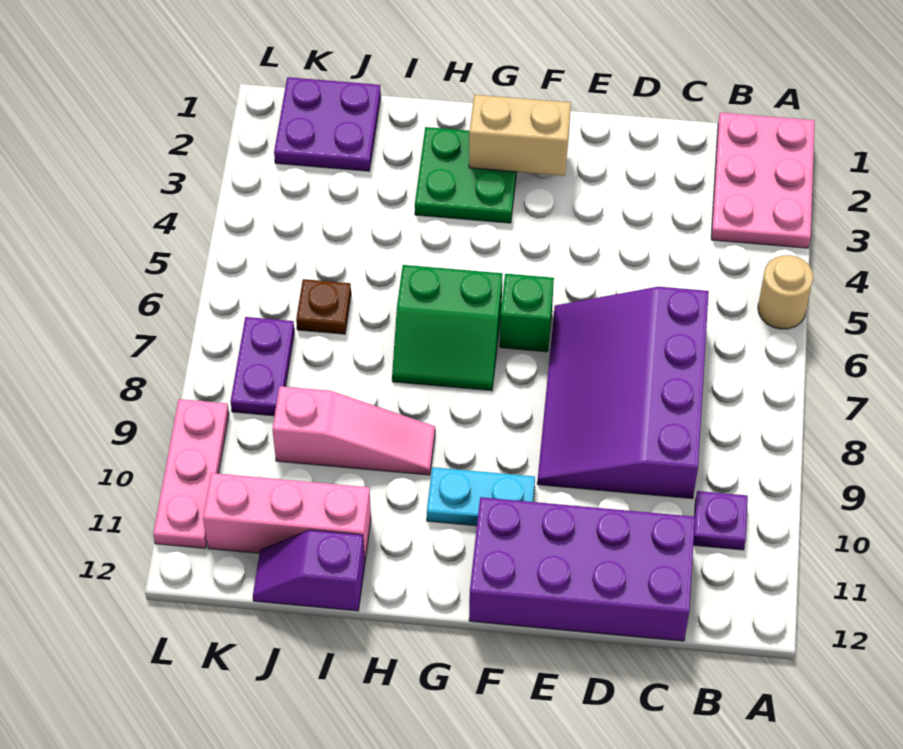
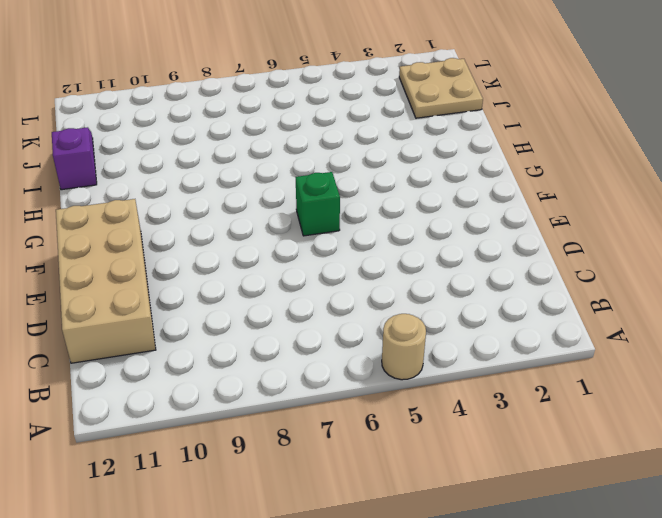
tan 2x4 brick [56,199,156,363] -> purple 2x4 brick [469,497,695,641]
tan 2x2 plate [399,58,483,118] -> purple 2x2 plate [274,77,381,171]
none -> pink 2x3 plate [711,113,815,248]
none -> purple 1x1 plate [693,491,748,550]
none -> purple 3x4 slope [537,287,709,499]

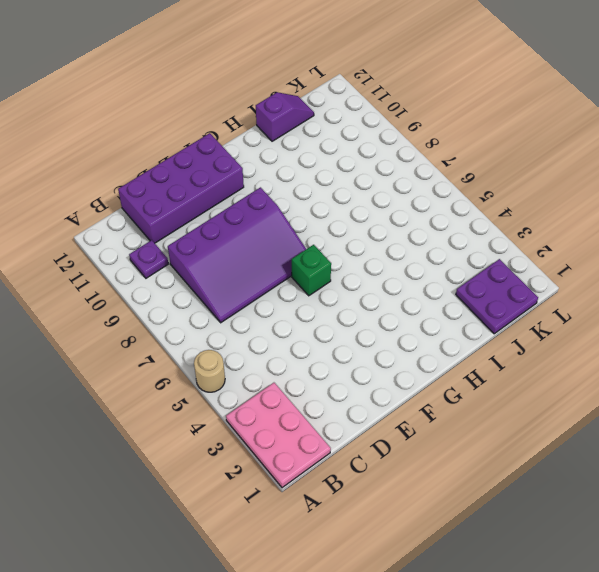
purple 3x4 slope [168,187,306,323] -> purple 3x4 slope turned to [537,287,709,499]
none -> cyan 1x2 plate [427,467,535,526]
none -> green 2x2 plate [415,127,517,223]
none -> green 2x2 slope [392,265,503,391]

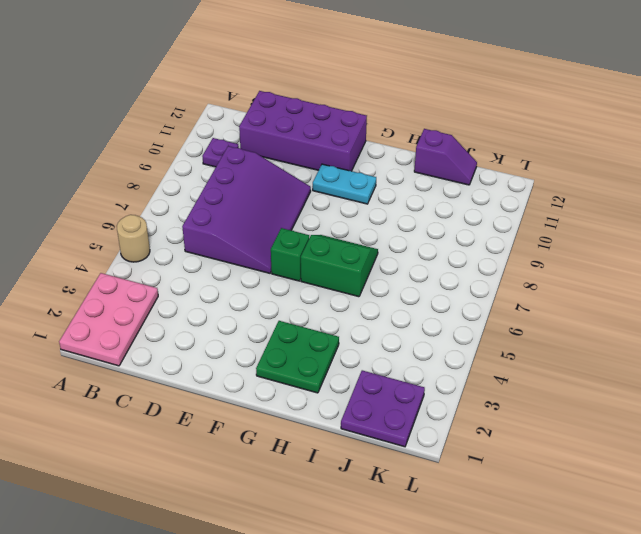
none -> pink 1x3 slope [272,386,435,475]
none -> pink 1x3 brick [203,473,371,562]
none -> brown 1x1 plate [296,279,351,334]

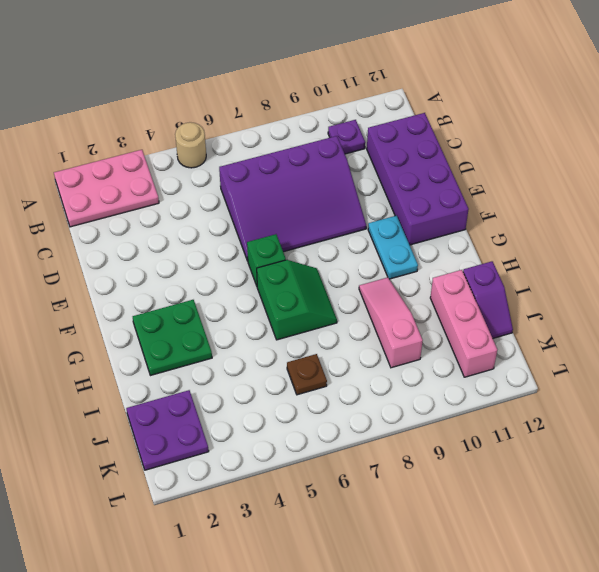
none -> purple 1x2 plate [230,317,294,416]
none -> pink 1x3 plate [153,399,229,548]
none -> tan 1x2 brick [469,95,571,176]

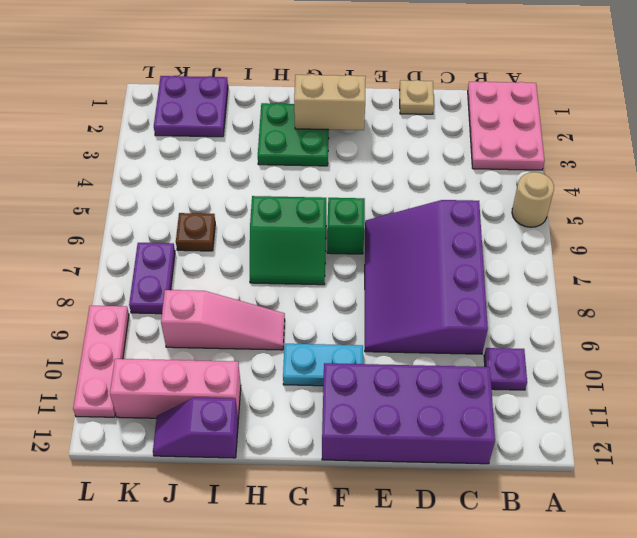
tan 1x1 plate [399,80,434,114] -> none

